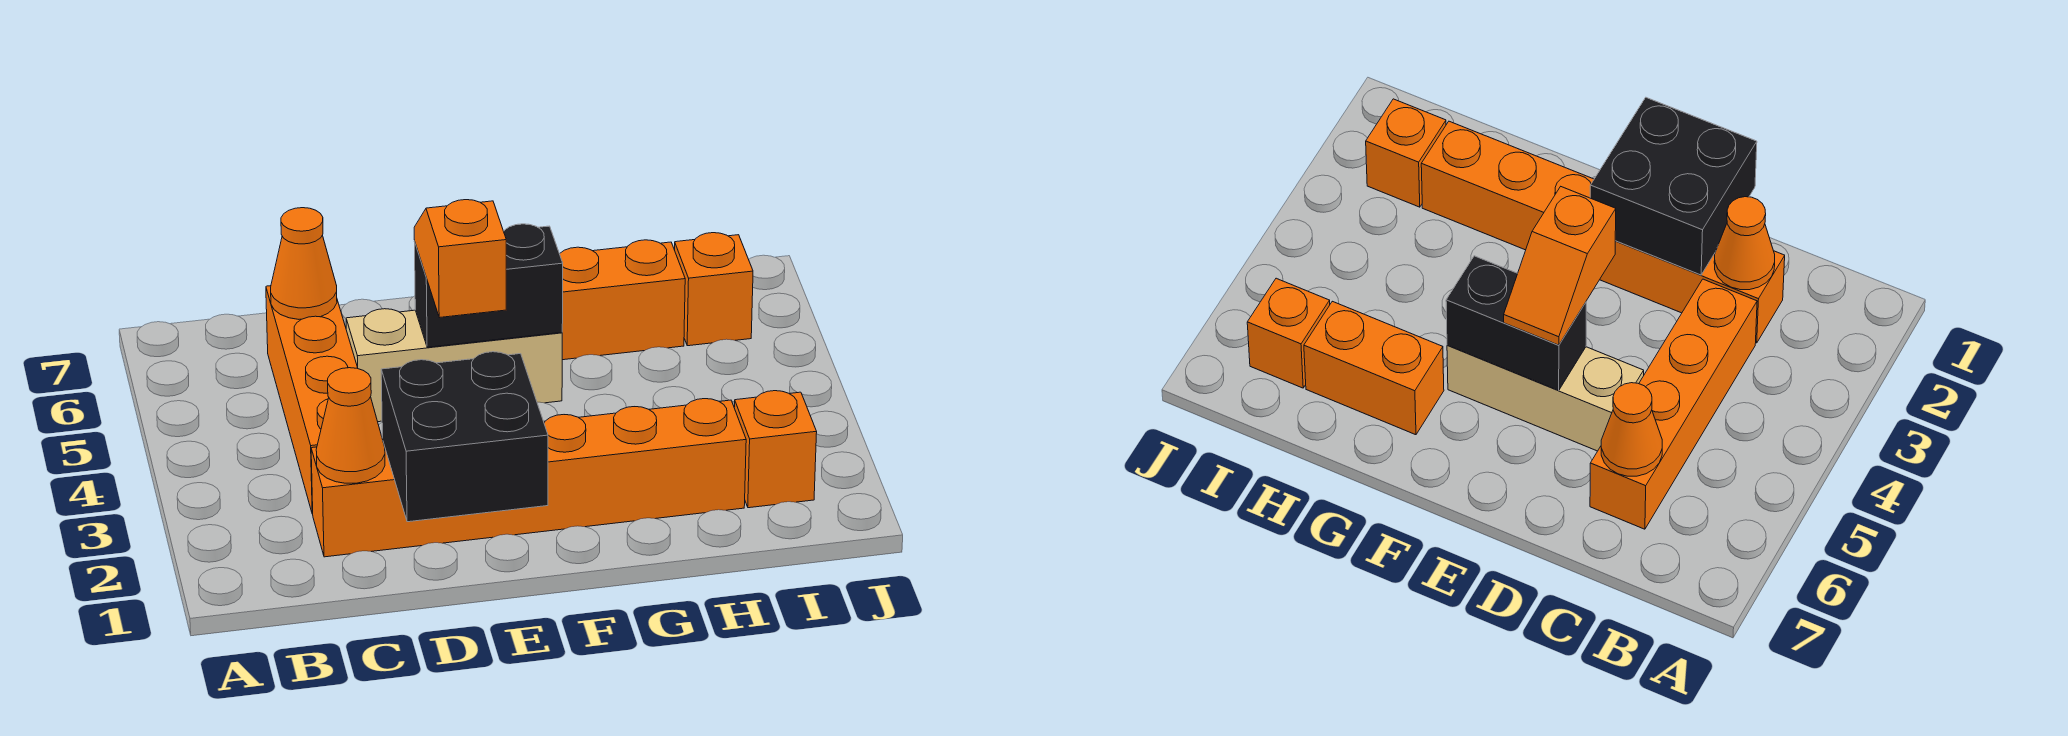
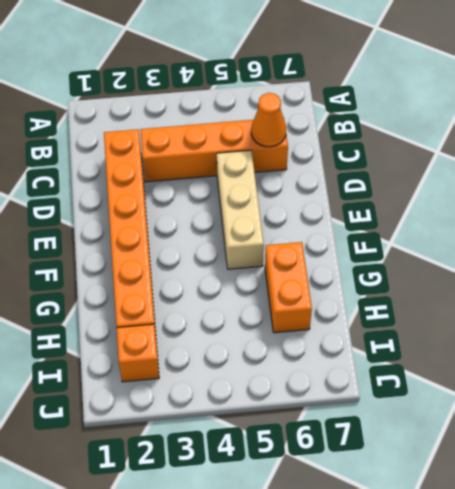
none -> orange 1x1 brick [675,233,753,346]
none -> orange 1x1 cone [316,368,385,483]

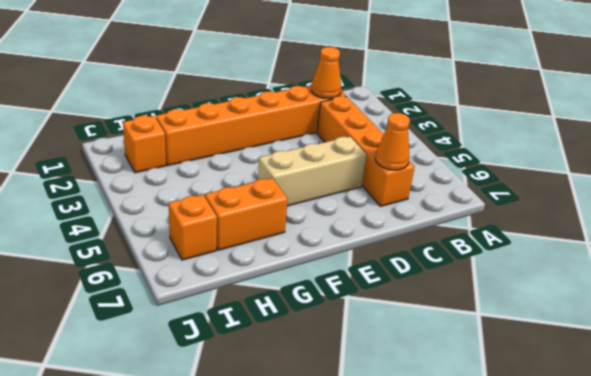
none -> black 2x2 brick [381,352,548,522]
none -> black 1x2 brick [414,224,563,347]

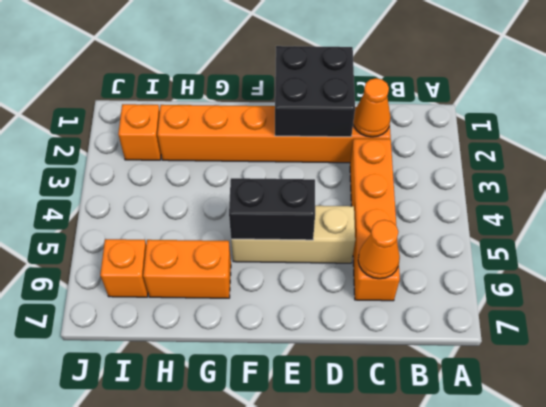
none -> orange 1x2 slope [414,200,506,318]

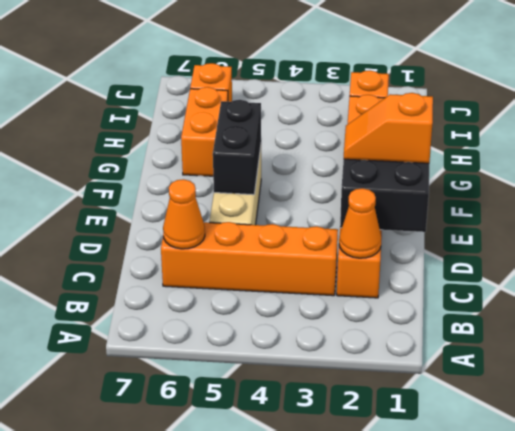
orange 1x2 slope [344,93,433,163] -> orange 1x2 slope moved to [414,200,506,318]

